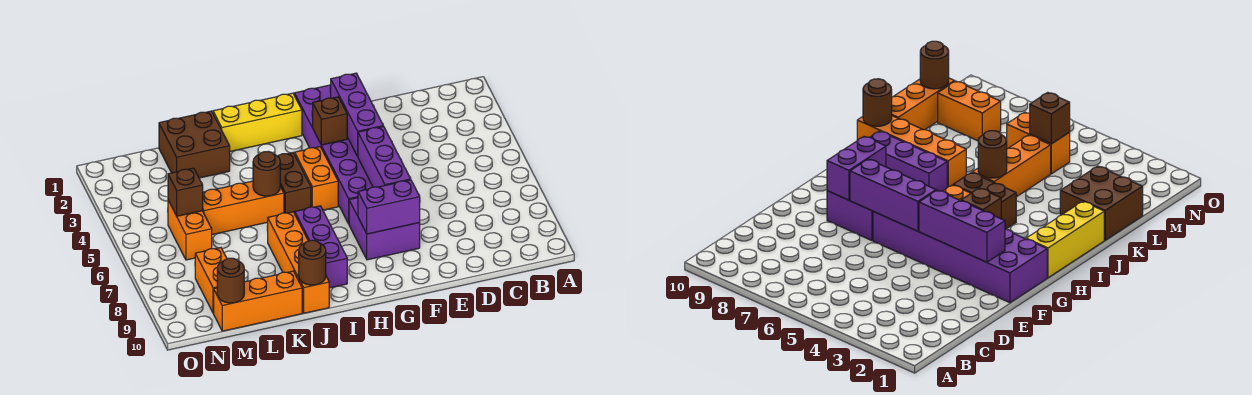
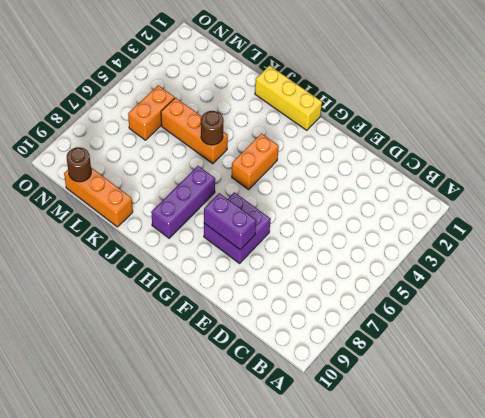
none -> purple 2x6 brick [294,85,373,224]
none -> brown 1x2 brick [278,153,311,213]
none -> orange 1x4 brick [267,212,329,313]

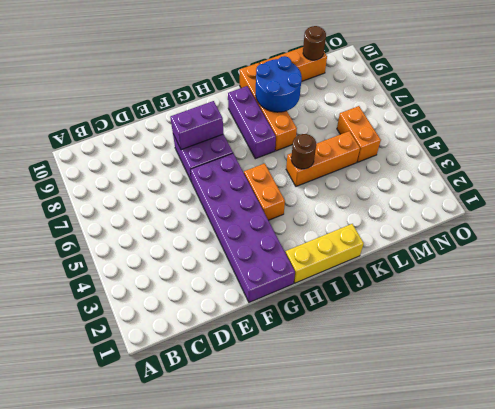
blue 2x2 round brick [256,56,302,112] -> none
none -> brown 1x2 brick [278,153,311,213]
none -> brown 2x2 brick [159,111,230,178]
none -> orange 1x2 brick [195,248,227,313]

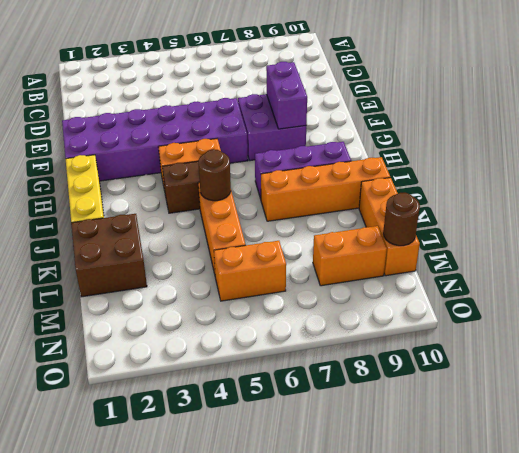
none -> purple 1x3 brick [330,73,383,156]
none -> purple 1x3 brick [358,126,411,187]
none -> brown 1x1 brick [312,97,347,145]

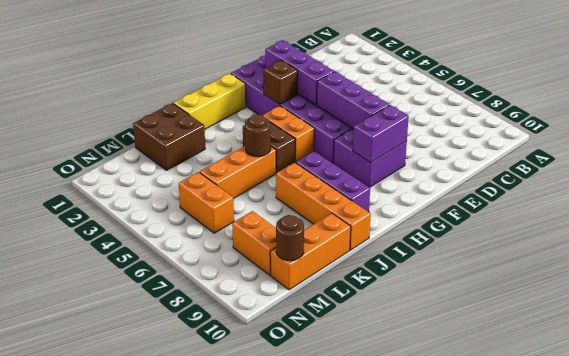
none -> brown 1x1 round brick [299,240,326,285]
none -> brown 1x1 brick [168,168,203,216]

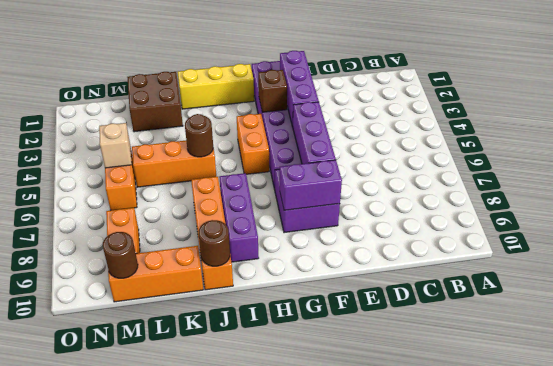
tan 1x1 brick [99,123,132,168] -> brown 1x1 brick [168,168,203,216]
none -> brown 1x2 brick [278,153,311,213]

